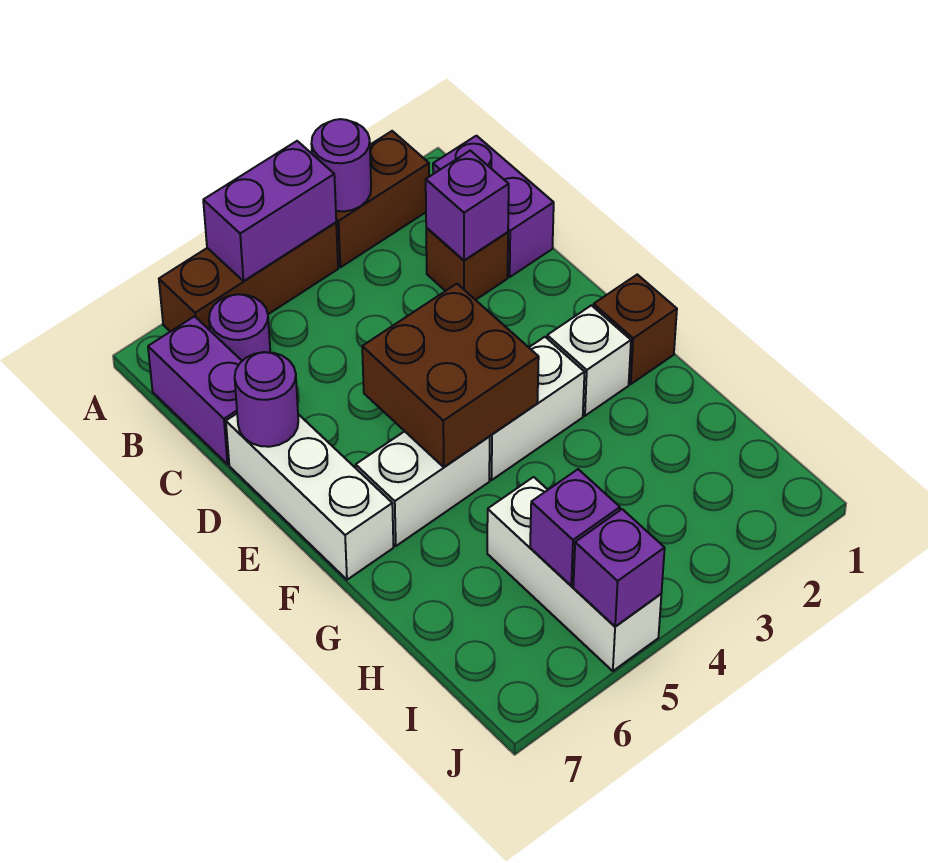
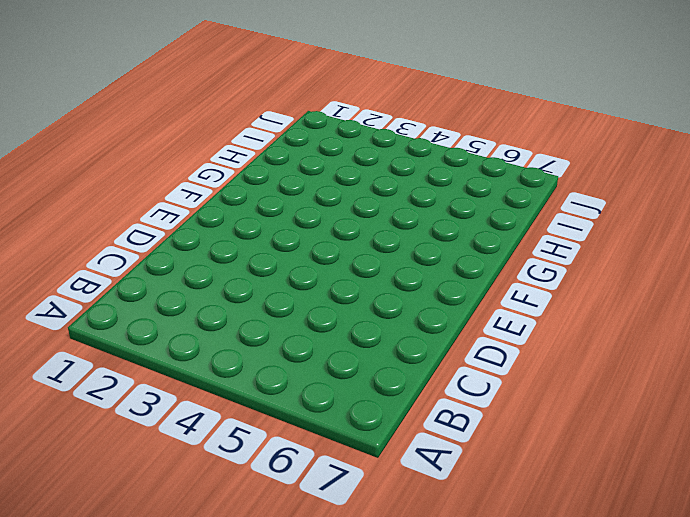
none -> brown 1x2 brick [336,131,429,267]
none -> brown 1x3 brick [159,222,338,332]
none -> purple 1x2 brick [433,136,554,277]

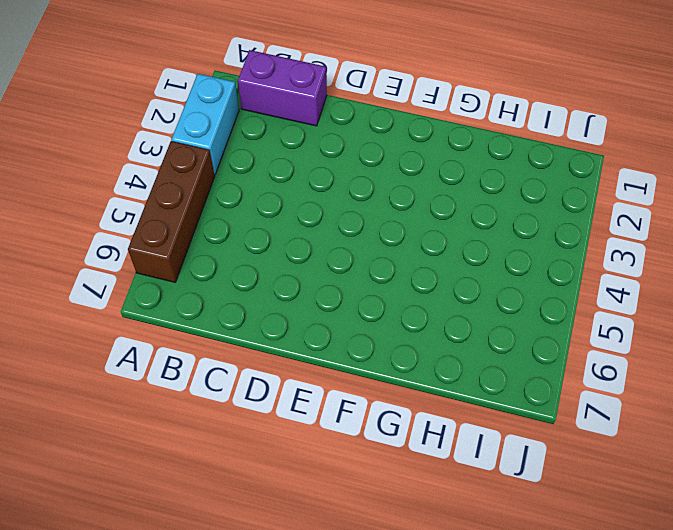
cyan 1x2 brick [172,74,239,175] -> brown 1x2 brick [336,131,429,267]
none -> purple 1x1 round brick [209,294,270,361]
none -> purple 1x2 brick [148,316,242,464]
none -> brown 1x1 brick [426,228,508,300]

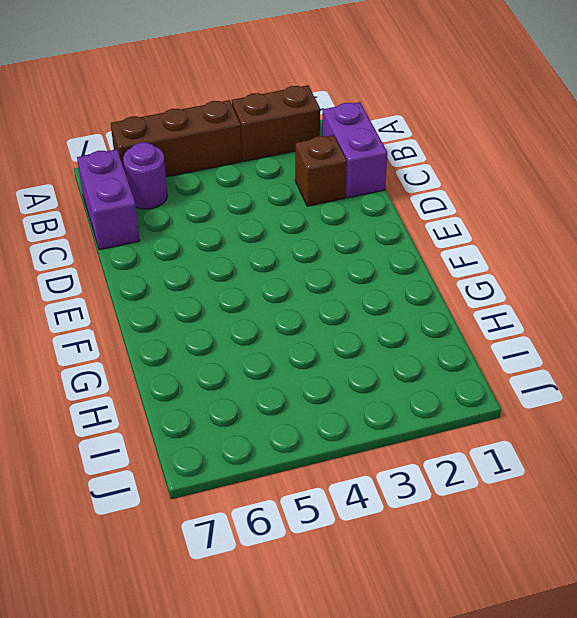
none -> white 1x3 brick [226,414,393,580]
none -> brown 1x1 brick [594,275,677,384]
none -> white 1x1 brick [547,305,631,416]

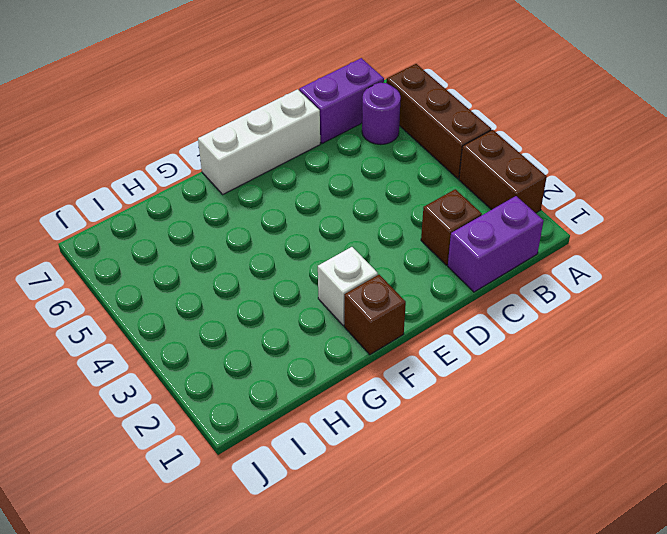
none -> white 1x2 brick [489,337,585,480]
none -> white 1x2 brick [356,431,490,546]
none -> white 1x3 brick [487,477,661,671]

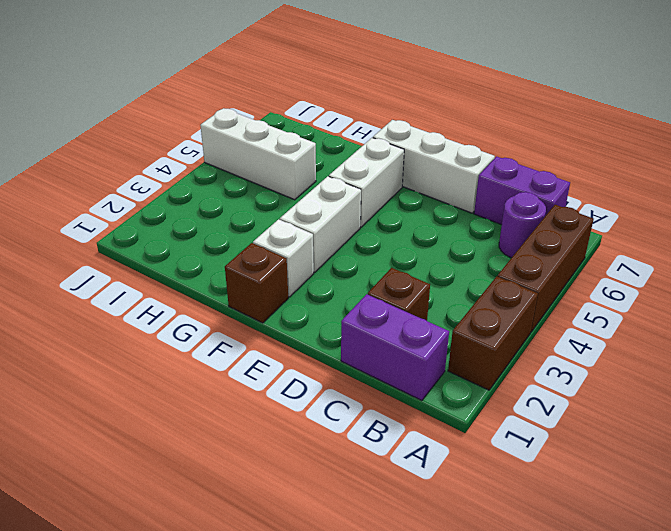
none -> purple 1x1 round brick [311,119,371,211]
none -> purple 1x2 brick [203,141,336,281]
none -> purple 1x1 brick [426,151,509,260]

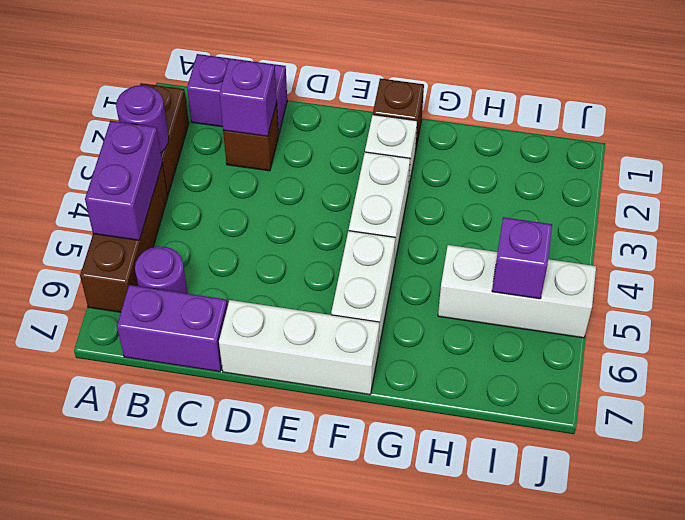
none -> purple 1x1 round brick [235,352,298,447]
none -> brown 2x2 brick [362,284,539,467]
none -> purple 1x1 brick [573,509,665,627]

